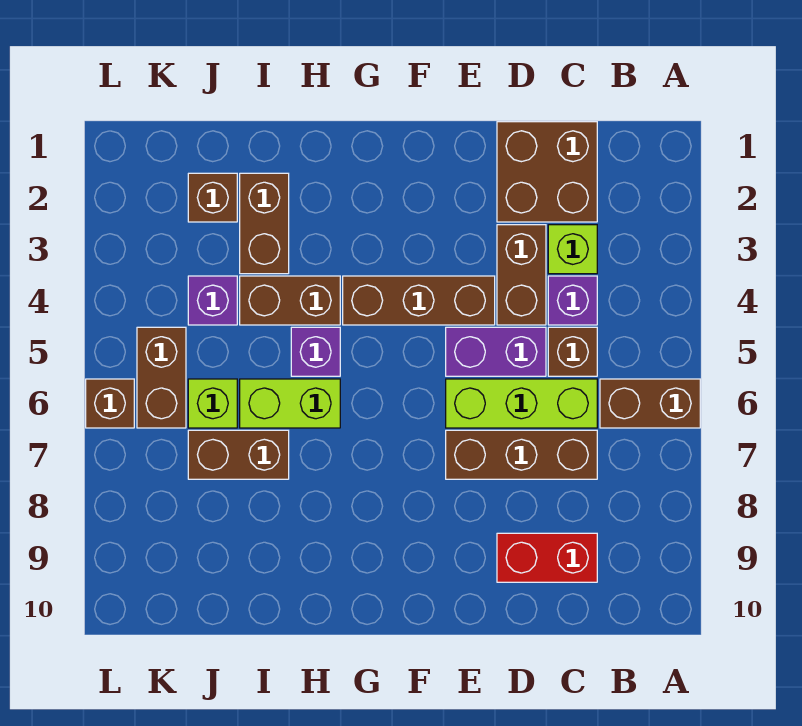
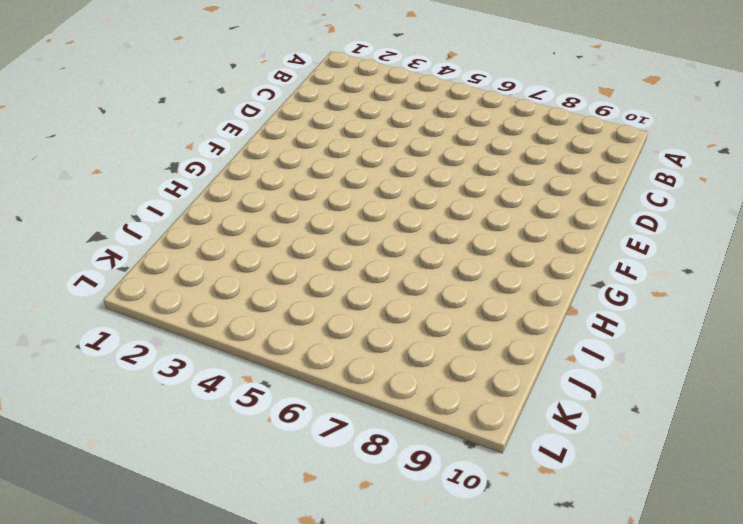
none -> brown 1x2 brick [600,379,700,428]
none -> brown 2x2 brick [497,122,597,222]
none -> lime 1x1 brick [548,225,597,274]

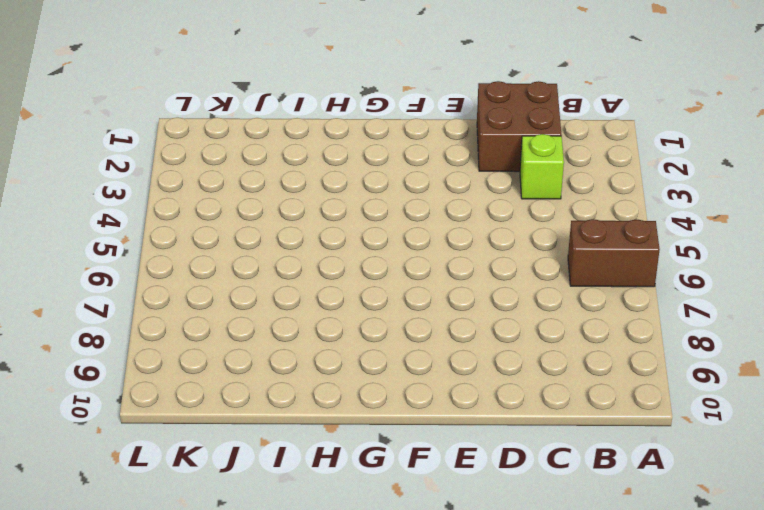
none -> purple 1x1 brick [548,276,597,325]
none -> brown 1x1 brick [548,327,597,376]
none -> lime 1x3 brick [446,379,597,428]

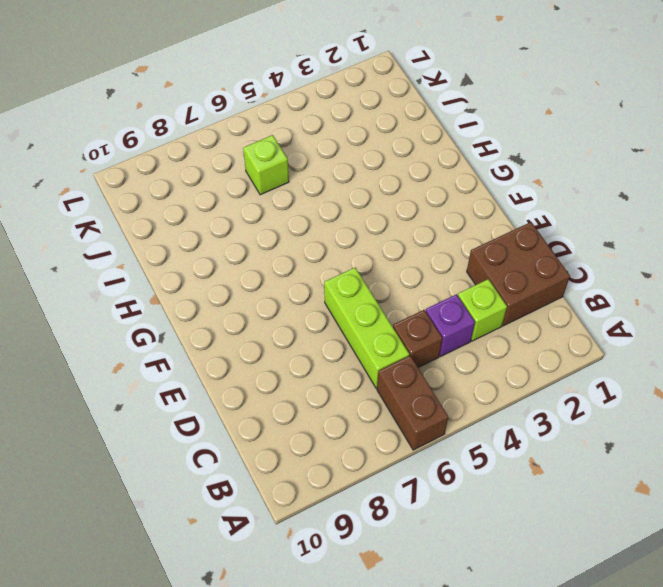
none -> brown 1x3 brick [446,430,597,479]
none -> red 1x2 brick [497,533,597,582]
none -> brown 1x2 brick [497,225,546,325]

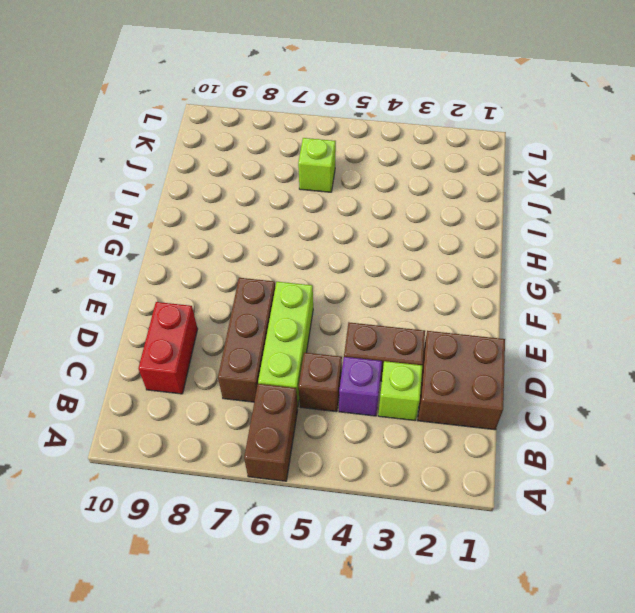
none -> purple 1x2 brick [446,327,546,376]
none -> brown 1x3 brick [343,276,495,325]
none -> brown 1x2 brick [240,276,340,325]

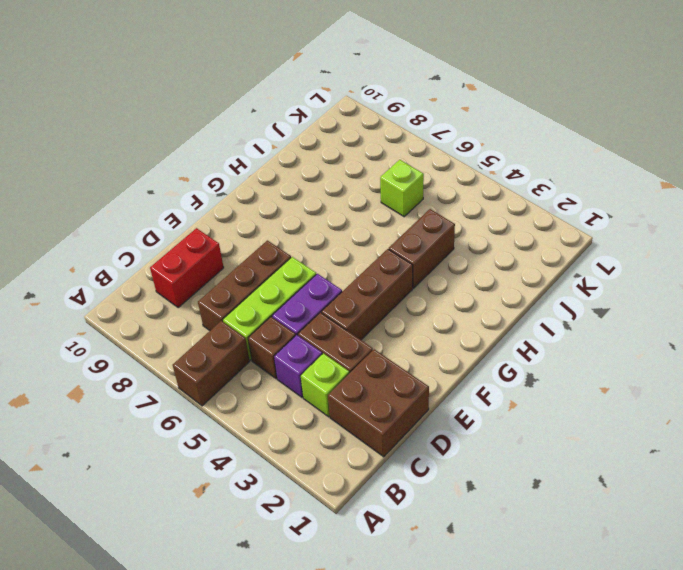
none -> purple 1x1 brick [291,327,340,376]
none -> lime 1x2 brick [240,379,340,428]
none -> brown 1x2 brick [240,173,289,274]

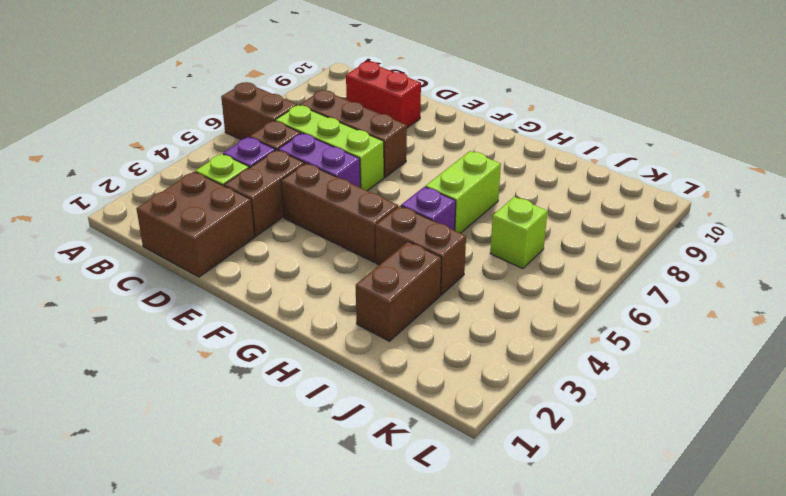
lime 1x2 brick [425,151,501,233] -> lime 1x2 brick turned to [240,379,340,428]
none -> brown 1x2 brick [188,430,289,479]
none -> brown 1x1 brick [188,173,237,222]
none -> purple 1x1 brick [188,276,237,325]

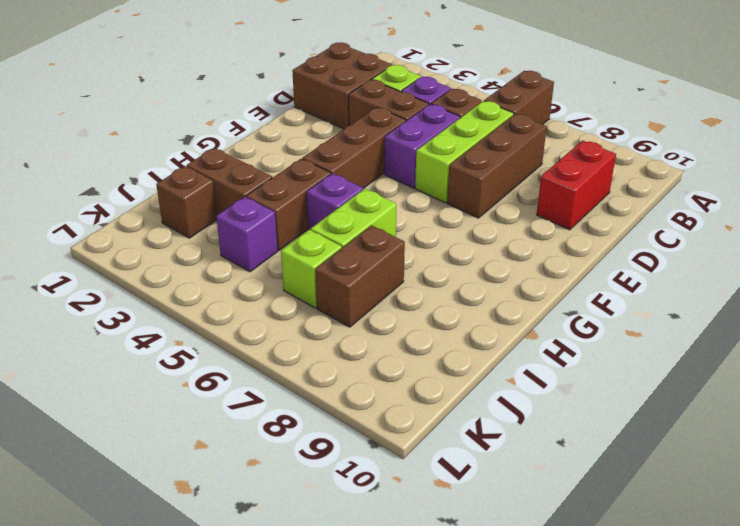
none -> brown 1x2 brick [137,327,186,428]
none -> brown 1x1 brick [86,379,134,428]

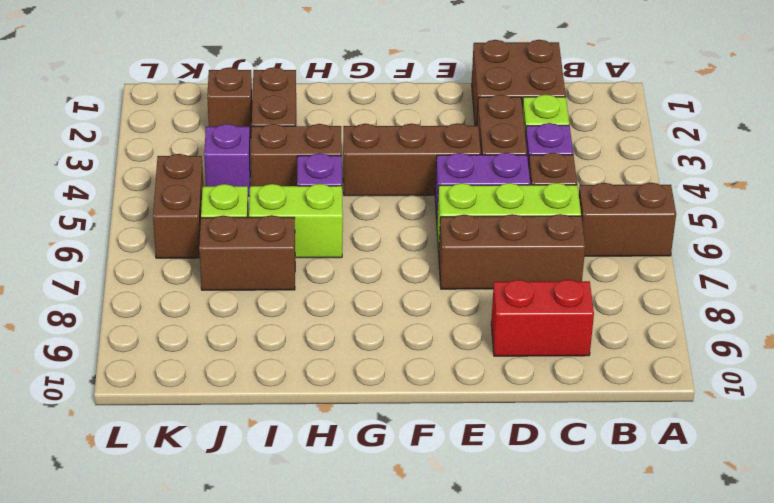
none -> brown 1x1 brick [86,379,134,428]

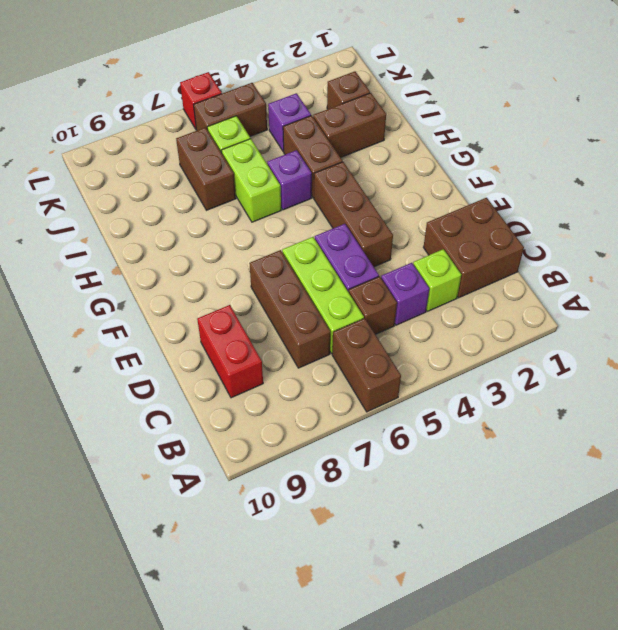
red 1x1 brick [180,72,222,129] -> brown 1x1 brick [86,379,134,428]
none -> brown 1x2 brick [497,225,546,325]

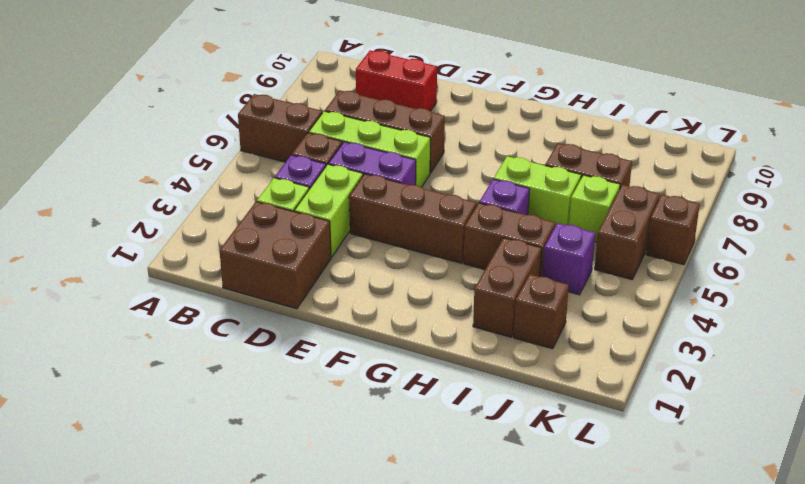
lime 1x2 brick [294,164,363,257] -> brown 1x2 brick [497,225,546,325]

